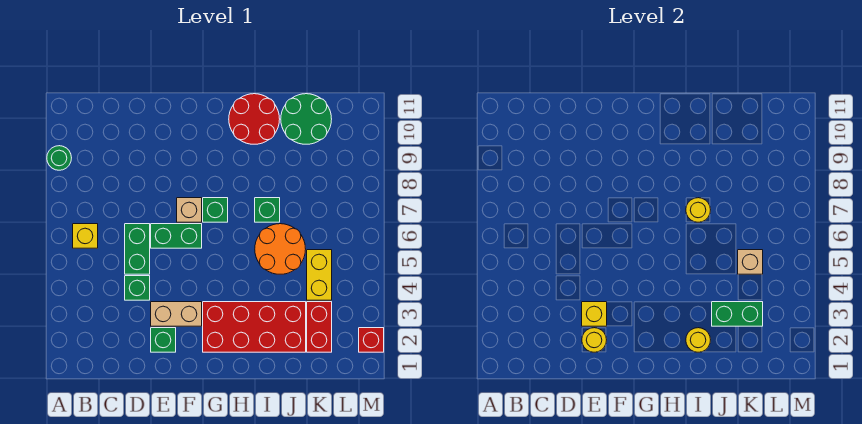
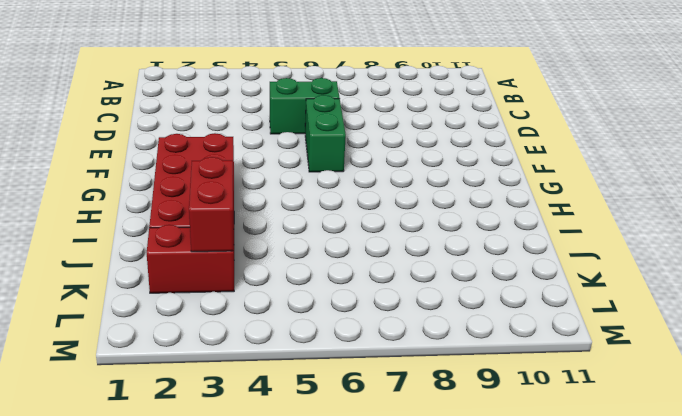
red 1x2 brick [189,157,233,252] -> green 1x2 brick [712,302,763,326]
none -> green 1x1 round brick [47,146,71,170]
none -> yellow 1x1 brick [73,224,98,248]
none -> green 1x1 brick [125,276,150,300]

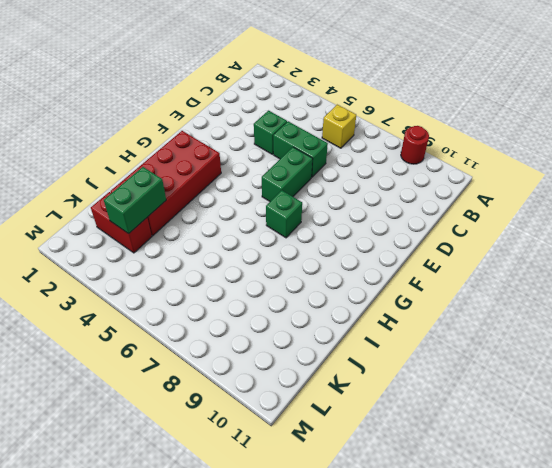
red 1x1 round brick [401,126,429,164] -> green 1x1 round brick [47,146,71,170]
none -> green 1x1 brick [151,328,176,352]
none -> tan 1x2 brick [151,302,202,326]
none -> tan 1x1 brick [177,198,202,222]

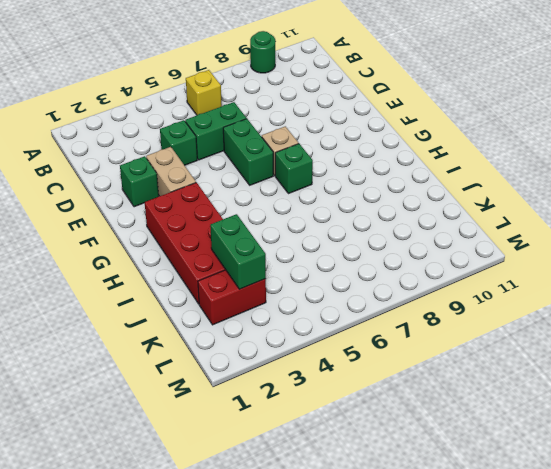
none -> red 2x2 round brick [229,94,280,144]
none -> orange 2x2 round brick [255,224,306,274]
none -> green 1x1 brick [255,198,280,222]

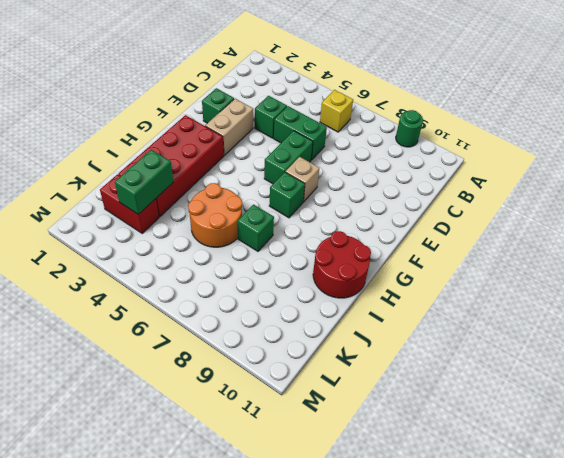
none -> green 2x2 round brick [281,94,332,144]
none -> yellow 1x2 brick [307,250,332,300]
none -> red 1x1 brick [359,328,384,352]

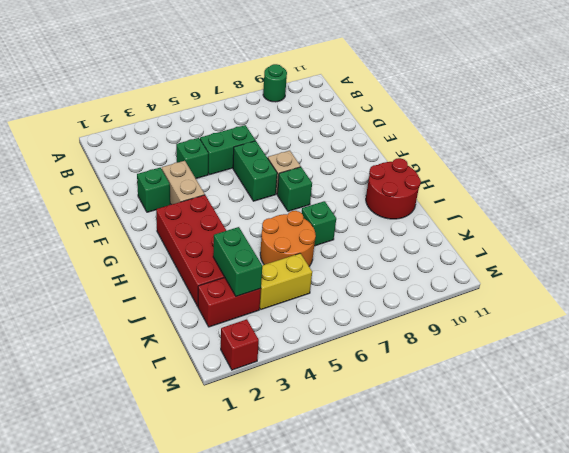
none -> yellow 1x1 brick [73,224,98,248]
none -> green 2x2 round brick [281,94,332,144]
none -> yellow 1x1 round brick [582,328,606,352]

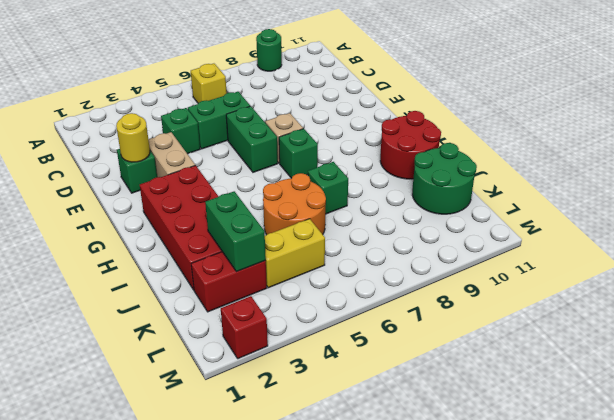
none -> yellow 1x1 brick [582,302,607,326]
none -> yellow 1x1 round brick [686,328,710,352]
none -> yellow 1x1 round brick [686,198,710,222]

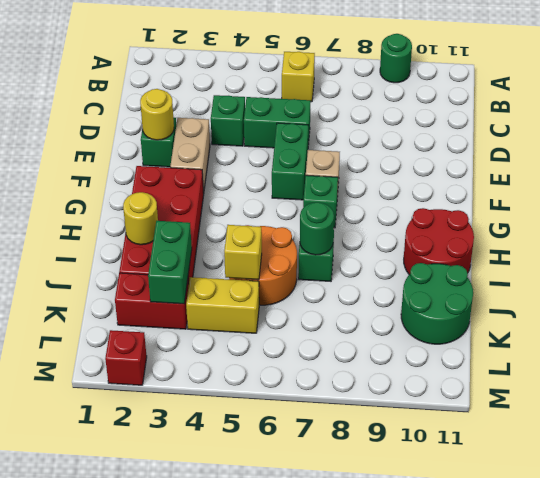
green 1x1 round brick [300,202,334,255] -> yellow 1x1 round brick [686,198,710,222]
yellow 1x1 brick [224,225,262,280] -> yellow 1x1 brick moved to [582,302,607,326]
none -> tan 1x1 brick [738,250,763,274]

